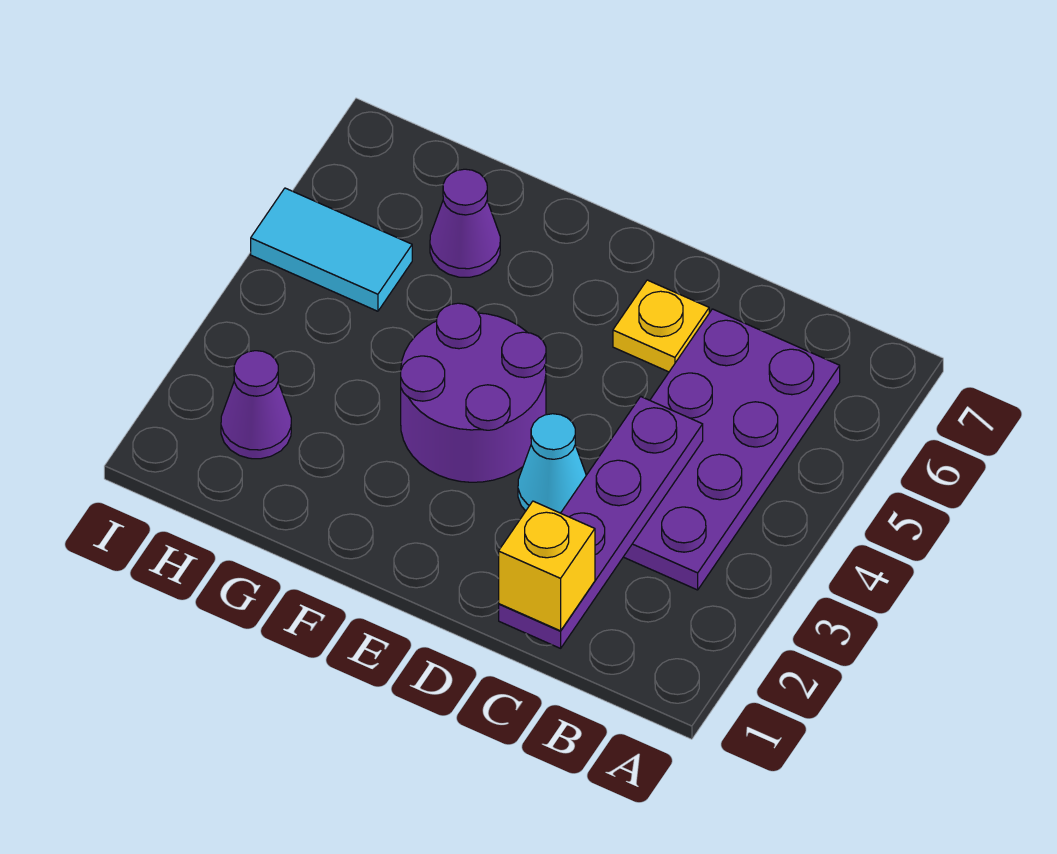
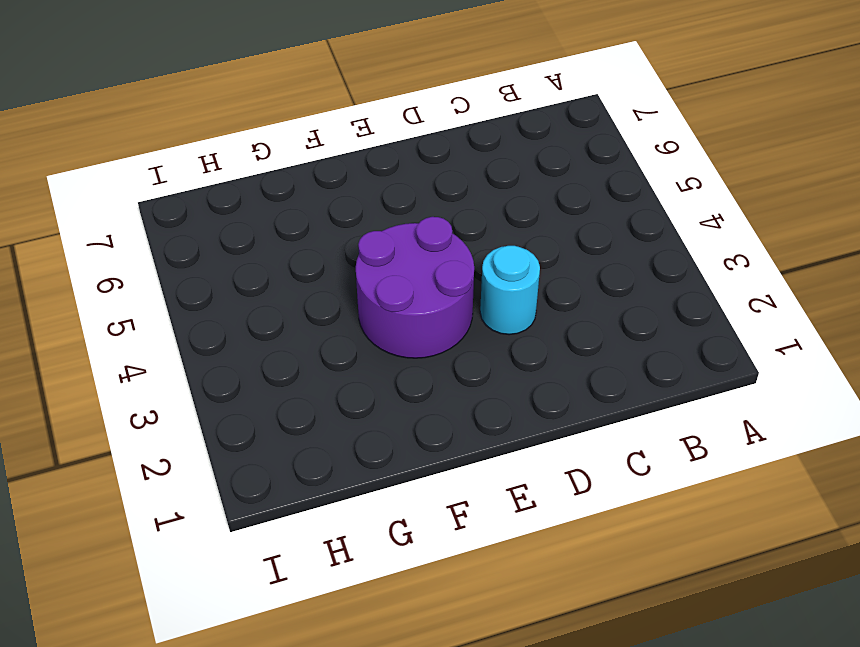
cyan 1x1 round brick [480,246,540,335] -> cyan 1x1 cone [518,414,586,513]
none -> purple 2x4 plate [624,309,840,590]
none -> yellow 1x1 plate [613,280,709,372]

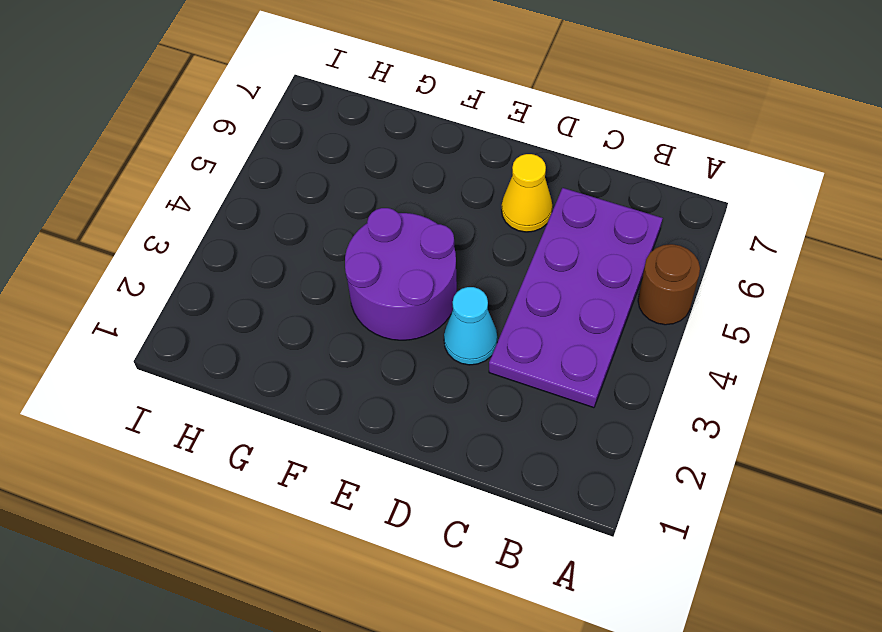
brown 1x1 round brick [638,244,700,325] -> none
yellow 1x1 cone [502,154,552,232] -> yellow 1x1 plate [613,280,709,372]
none -> purple 1x1 cone [430,169,500,277]
none -> purple 1x1 cone [221,351,291,459]

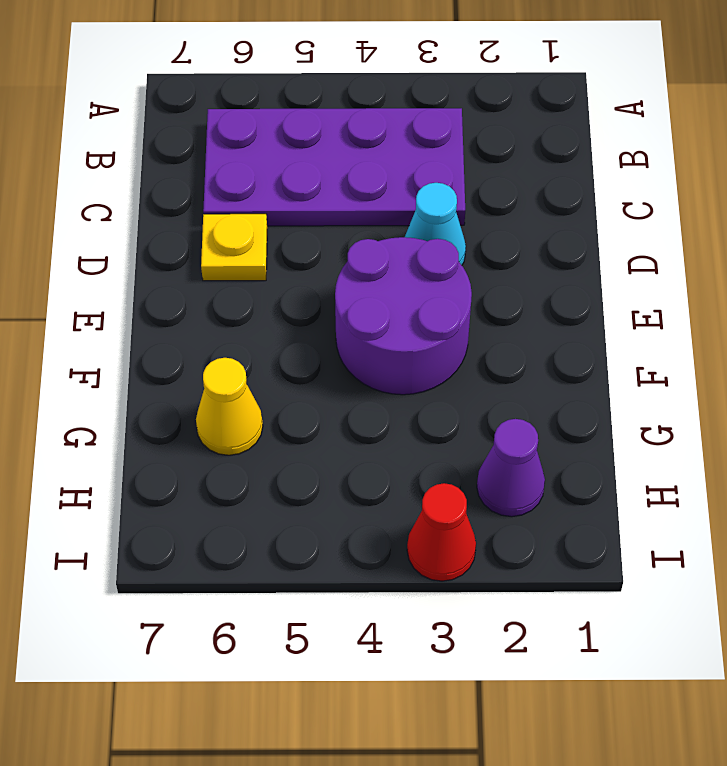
yellow 1x1 cone [196,358,263,455] -> purple 1x1 cone [430,169,500,277]
red 1x1 cone [407,483,476,581] -> none
none -> cyan 1x2 tile [251,188,412,311]
none -> purple 1x4 plate [499,396,703,648]

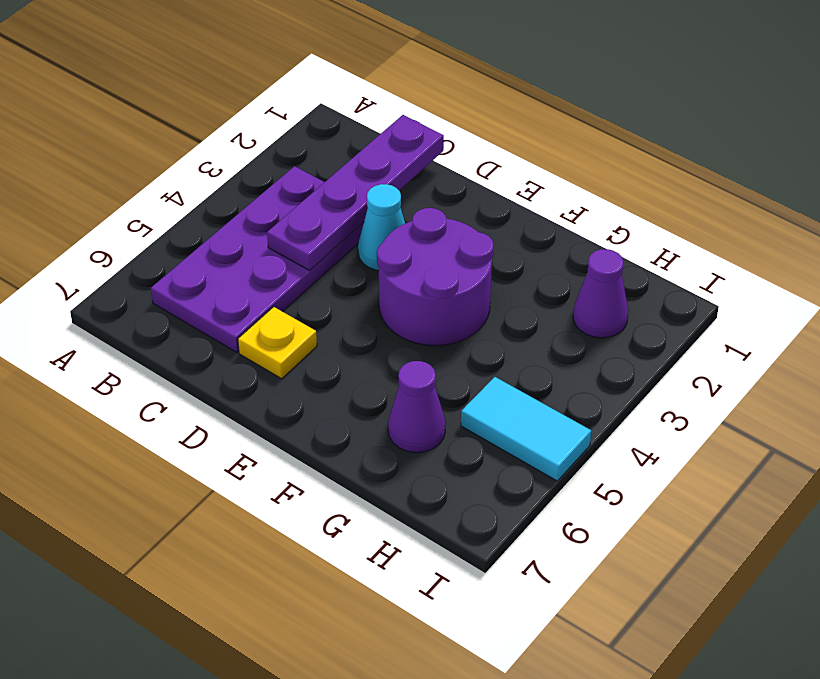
none -> yellow 1x1 brick [499,501,595,631]

